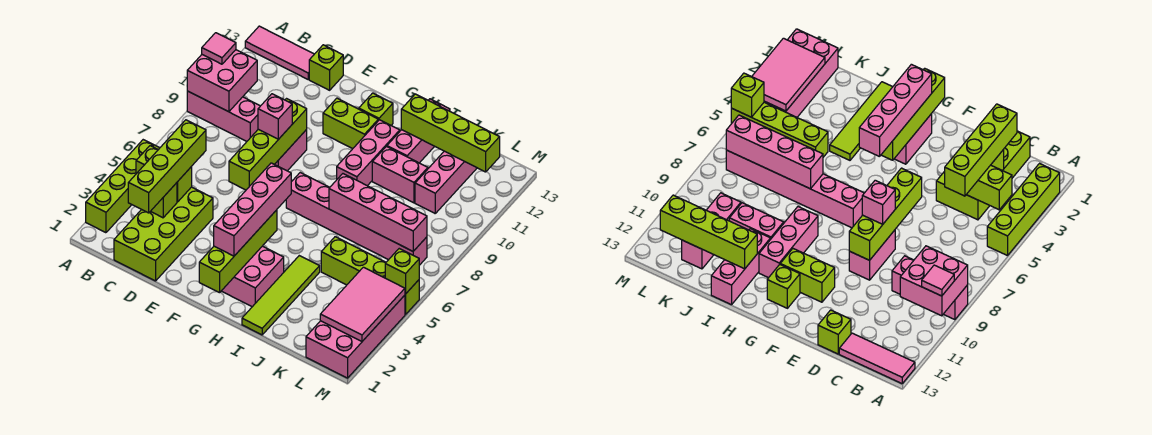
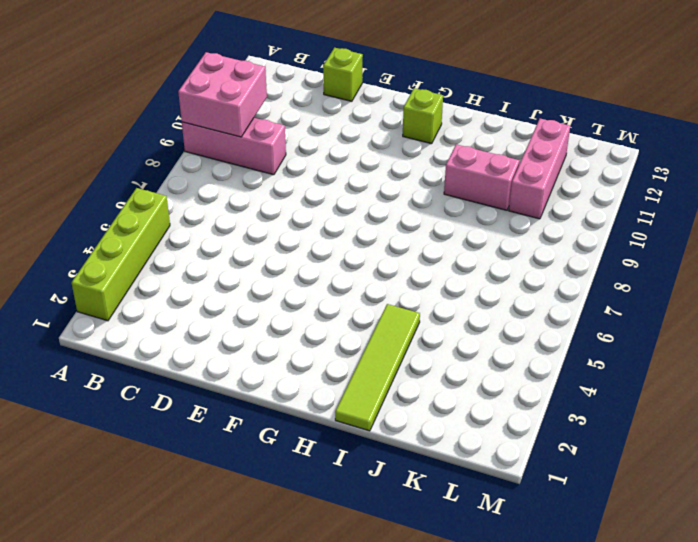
none -> pink 1x3 tile [245,26,314,79]
none -> lime 2x4 brick [114,187,213,281]
none -> pink 1x2 brick [275,130,307,171]
none -> lime 1x2 brick [323,98,378,149]

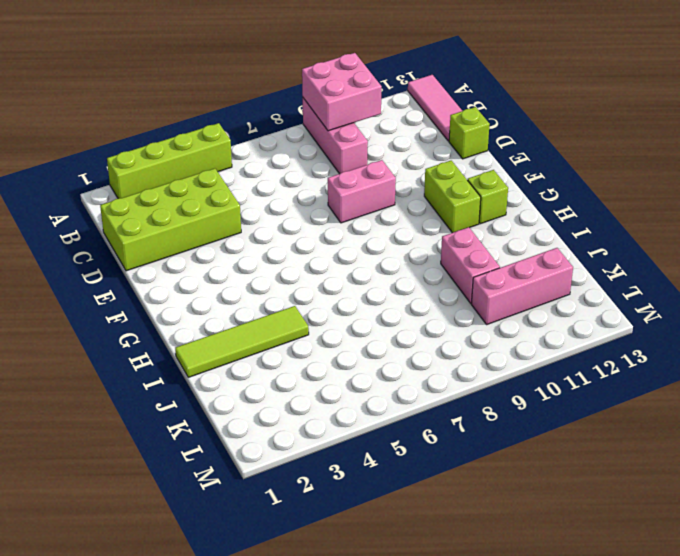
none -> pink 2x2 brick [222,246,284,307]
none -> pink 1x6 brick [286,173,427,265]
none -> pink 1x3 brick [337,120,400,186]
none -> pink 1x3 brick [387,99,450,163]

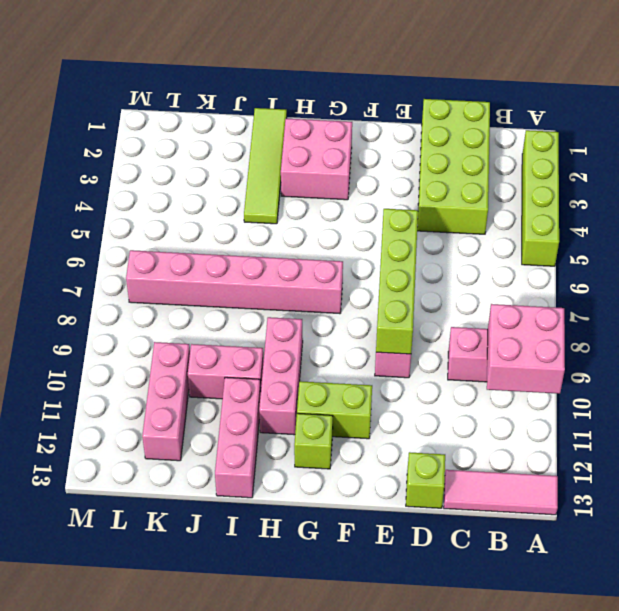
none -> lime 1x4 brick [321,237,419,315]
none -> pink 2x4 brick [306,295,405,378]
none -> lime 1x2 brick [136,146,192,202]
none -> lime 1x1 brick [151,183,177,218]

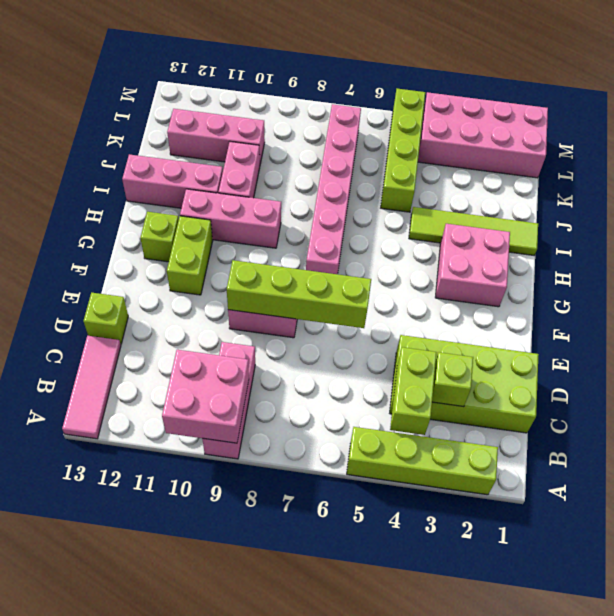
none -> lime 1x4 brick [199,210,277,293]
none -> pink 1x4 brick [329,174,427,251]
none -> lime 1x4 brick [401,94,500,172]
none -> pink 2x3 tile [320,267,405,341]

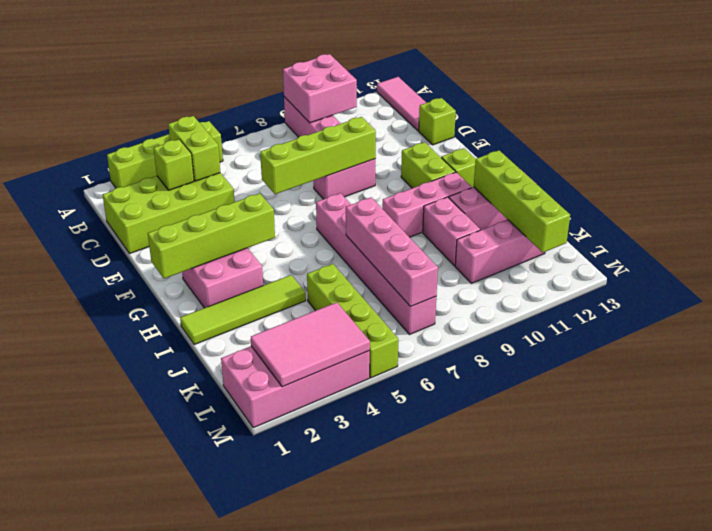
none -> lime 1x1 brick [385,249,419,294]
none -> pink 1x1 tile [202,33,236,64]
none -> lime 1x4 brick [128,120,206,213]
none -> pink 1x1 brick [258,94,292,139]

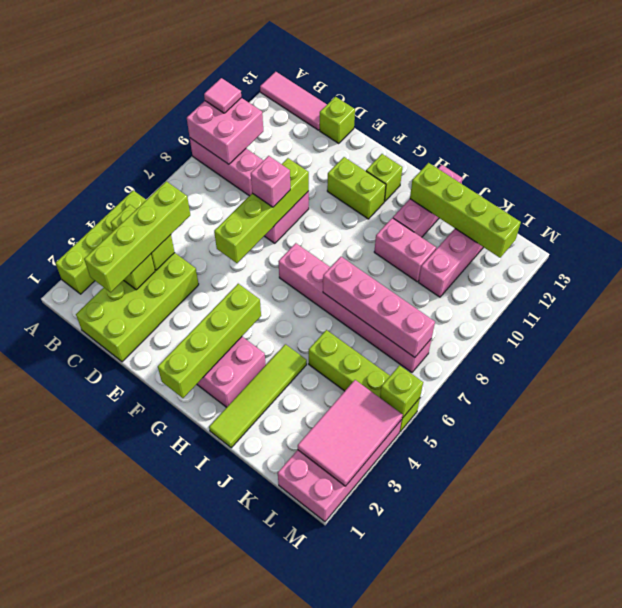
none -> pink 1x3 brick [337,120,400,186]
none -> pink 1x4 brick [214,163,291,256]

